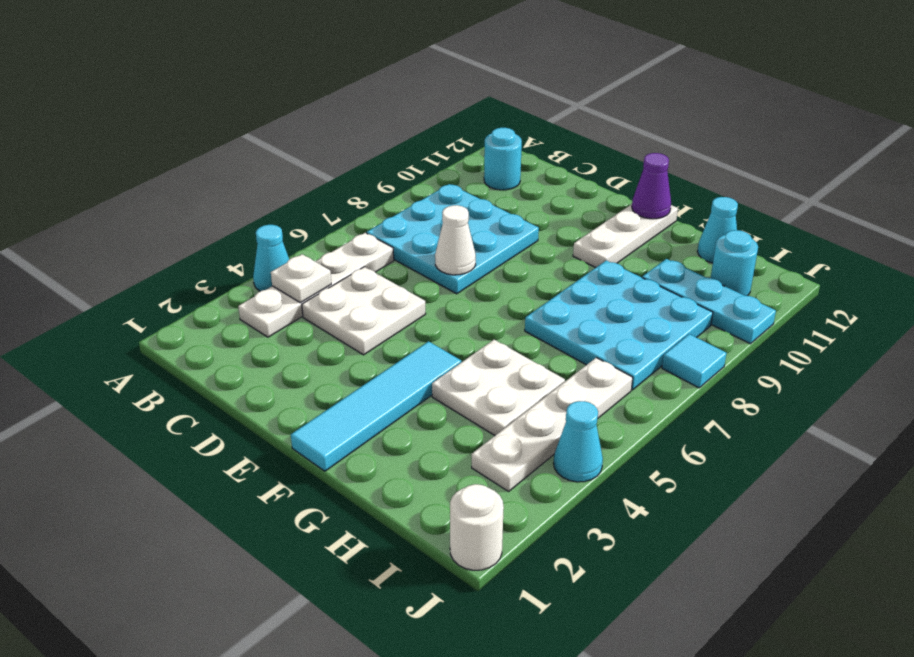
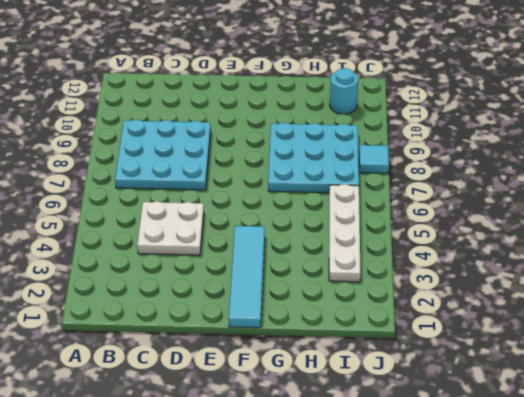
none -> cyan 1x1 cone [253,225,289,291]
none -> white 1x4 plate [238,233,394,337]
none -> cyan 1x1 round brick [484,128,522,190]

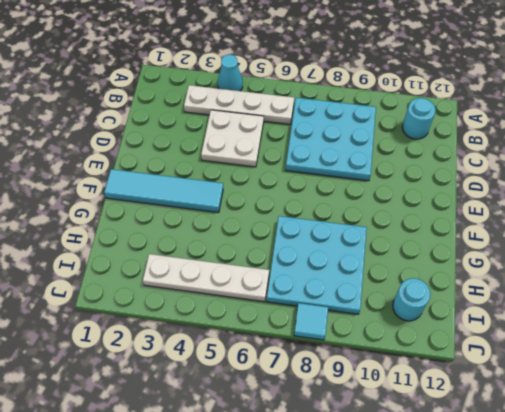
none -> white 1x3 plate [573,204,678,268]
none -> white 2x2 plate [432,340,565,436]
none -> cyan 1x3 plate [642,259,776,344]

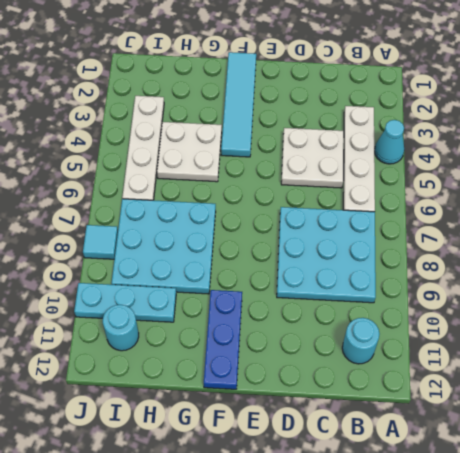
blue 1x3 plate [204,290,242,389] -> white 1x3 plate [573,204,678,268]
none -> cyan 1x1 cone [697,197,738,263]
none -> white 1x1 round brick [450,484,504,570]
none -> cyan 1x1 cone [554,401,603,482]

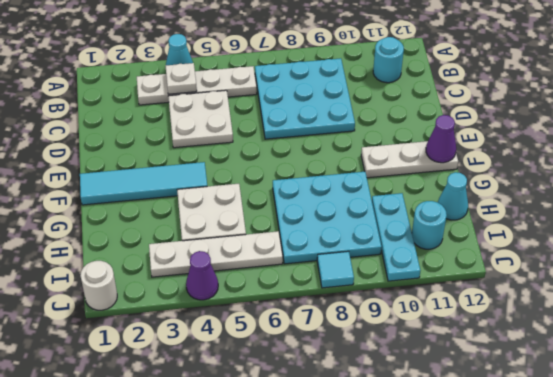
purple 1x1 cone [186,251,218,300] -> cyan 1x1 cone [554,401,603,482]
none -> white 1x1 cone [435,205,476,275]

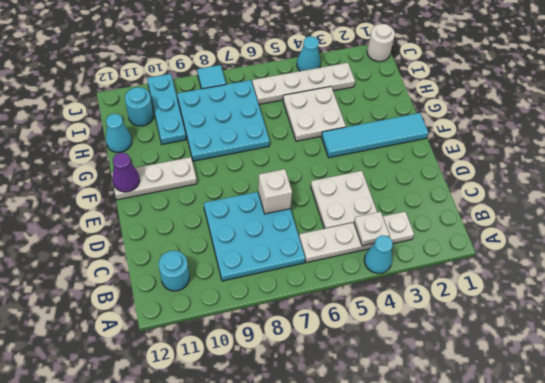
white 1x1 brick [258,169,292,214] -> white 1x1 cone [435,205,476,275]

